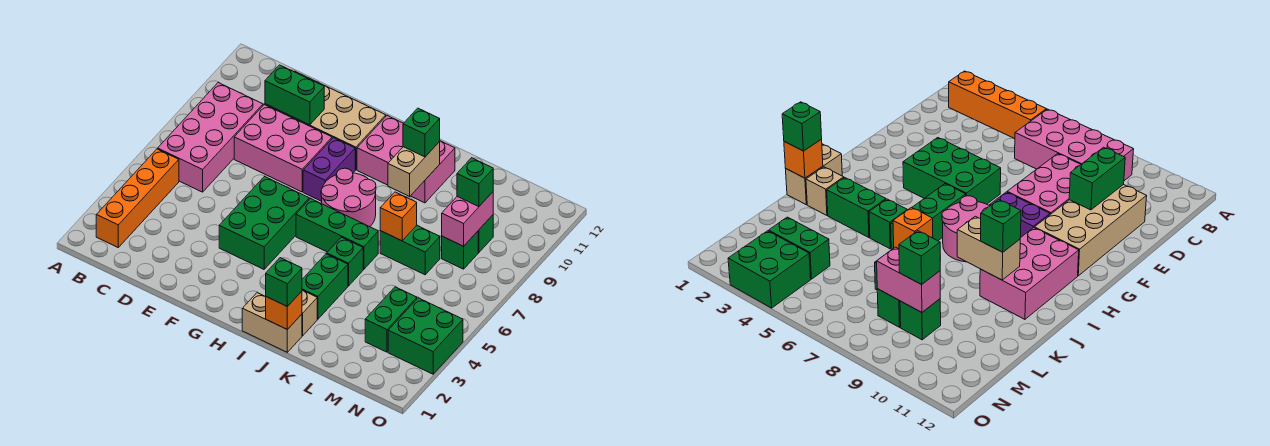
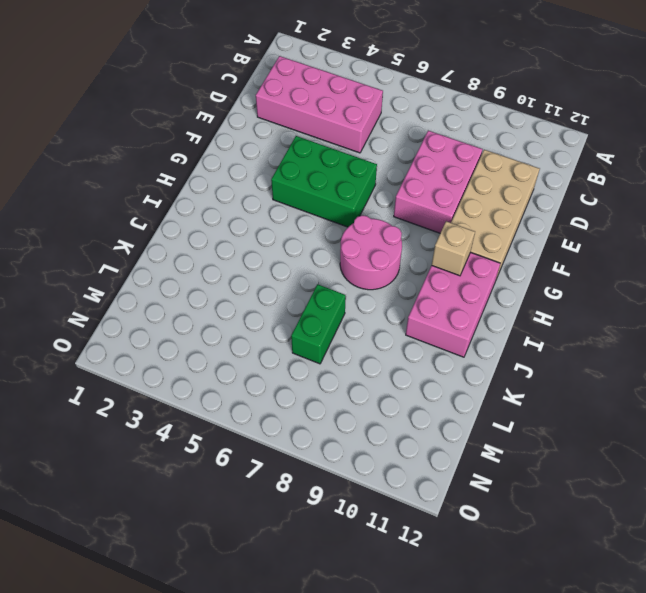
pink 2x4 brick [256,56,383,153] -> pink 2x4 brick moved to [158,83,263,192]
tan 1x1 brick [432,221,475,276] -> tan 1x1 brick moved to [302,290,317,336]
none -> orange 1x4 brick [96,149,179,247]
none -> purple 1x2 brick [303,138,355,201]
none -> green 1x3 brick [296,199,378,269]

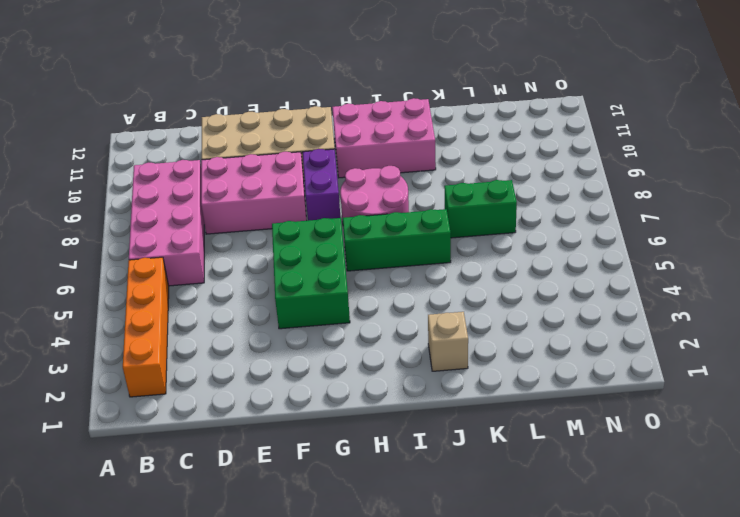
none -> tan 1x2 brick [242,293,302,352]
none -> green 1x2 brick [302,254,348,319]
none -> green 1x1 brick [327,237,363,286]

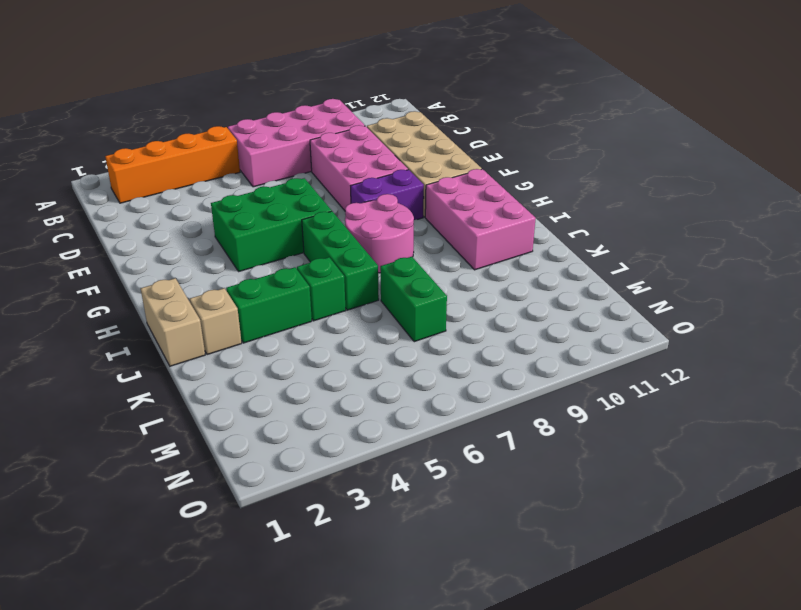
none -> green 1x2 brick [365,287,417,352]
none -> green 1x1 brick [442,231,478,269]
none -> green 1x1 brick [478,215,493,253]

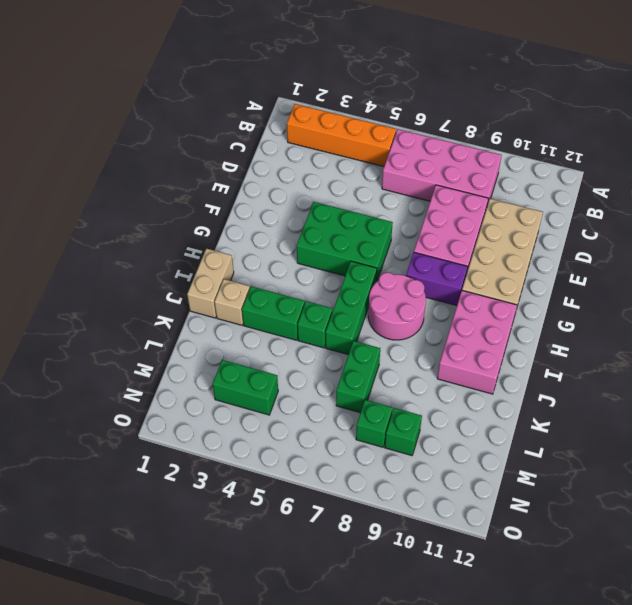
none -> green 2x2 brick [388,298,463,374]
none -> green 1x2 brick [265,65,324,125]
none -> orange 1x1 brick [266,291,302,330]

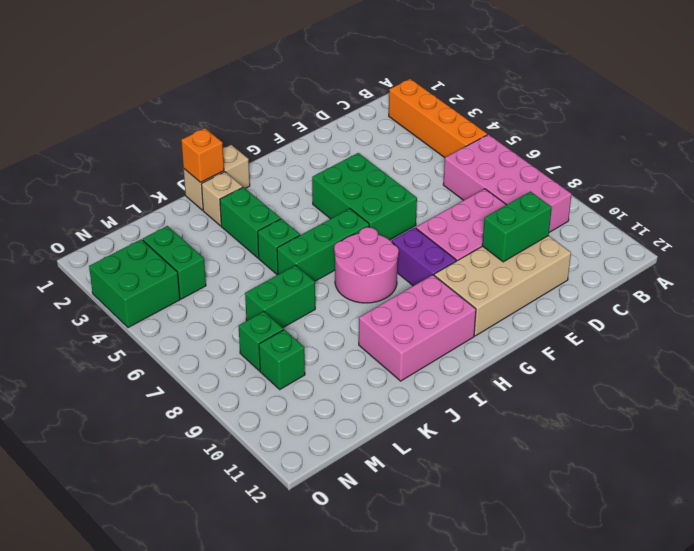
none -> tan 1x2 brick [388,142,440,196]
none -> orange 1x1 brick [380,192,417,241]
none -> pink 1x2 brick [442,192,493,246]

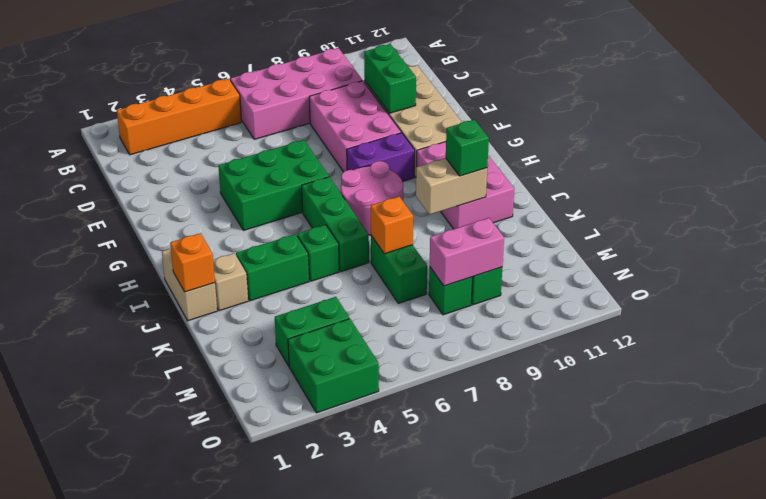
none -> green 1x1 brick [266,258,302,307]
none -> green 1x1 brick [457,158,493,207]

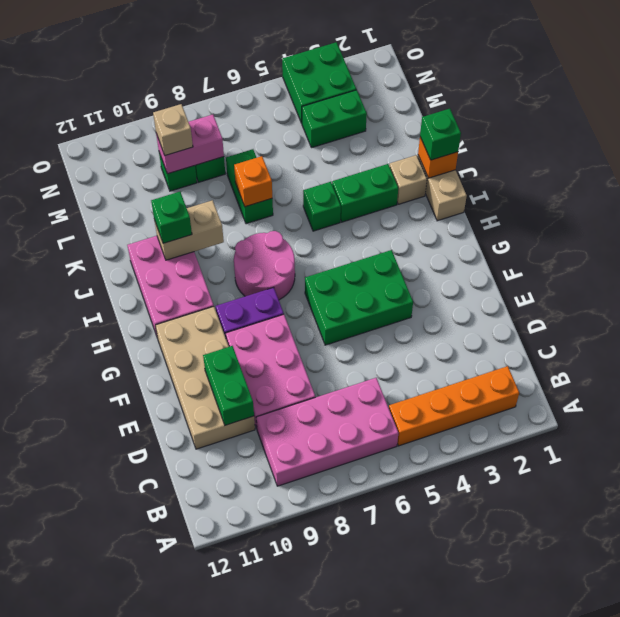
tan 1x1 brick [153,104,193,156] -> green 1x1 brick [457,158,493,207]
none -> green 1x3 brick [296,199,378,269]

